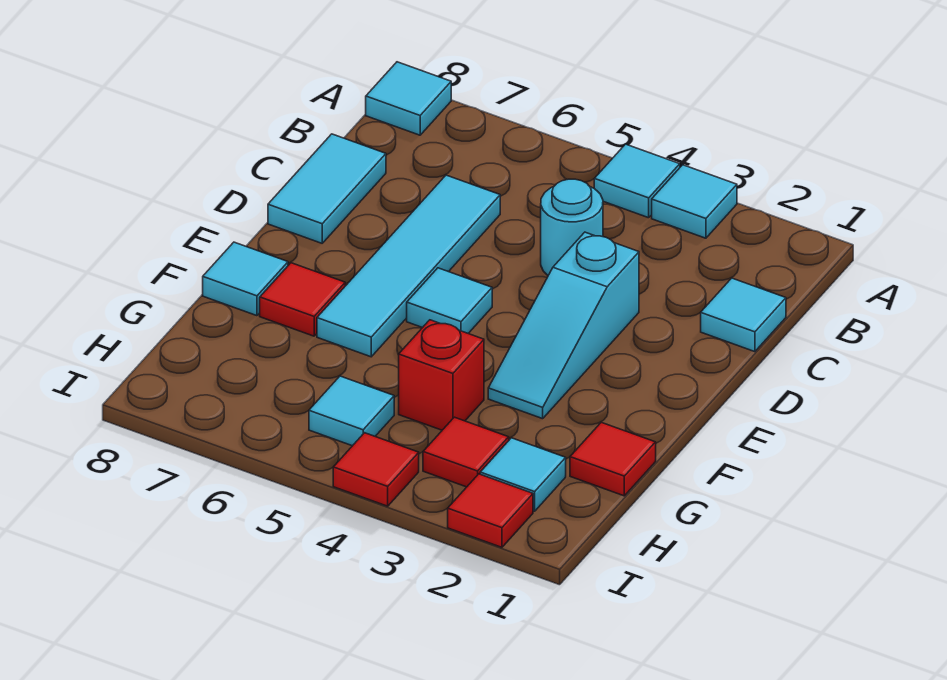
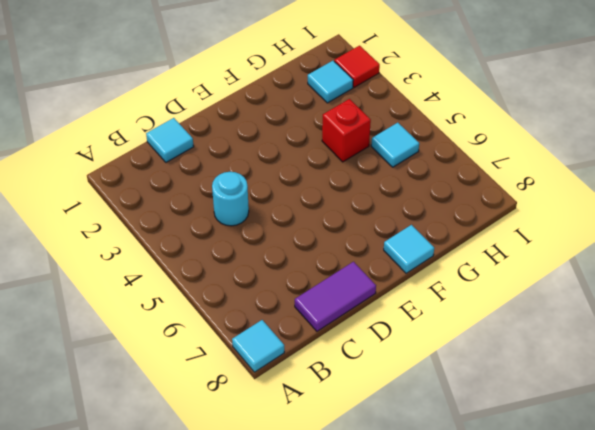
purple 1x2 tile [295,262,376,331] -> cyan 1x2 tile [268,134,386,243]
none -> cyan 1x1 tile [652,165,737,238]
none -> cyan 1x1 tile [594,144,680,218]
none -> cyan 1x4 tile [317,175,500,357]

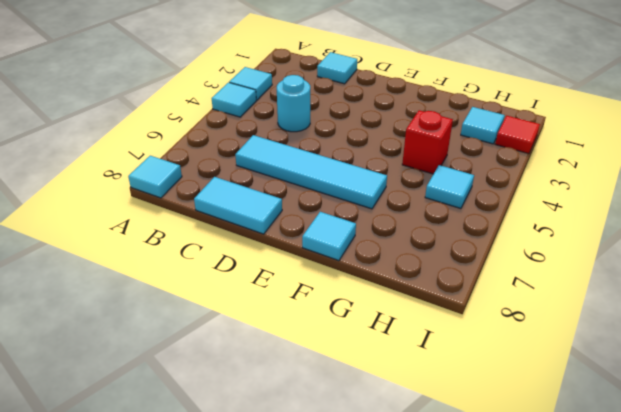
none -> cyan 1x3 slope [488,232,639,419]
none -> cyan 1x1 tile [407,268,492,333]
none -> red 1x1 tile [260,263,345,336]

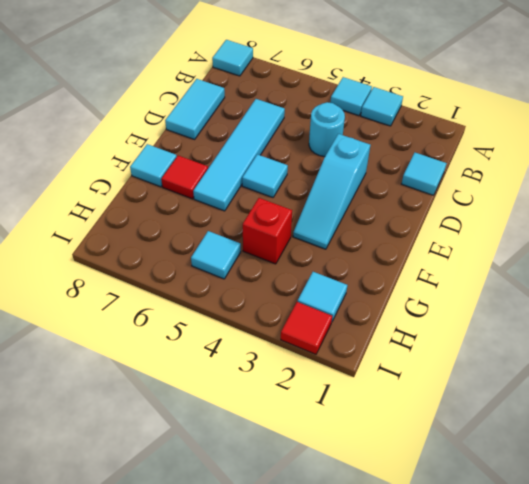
none -> red 1x1 tile [570,422,656,496]
none -> red 1x1 tile [423,417,509,487]
none -> red 1x1 tile [333,433,419,506]

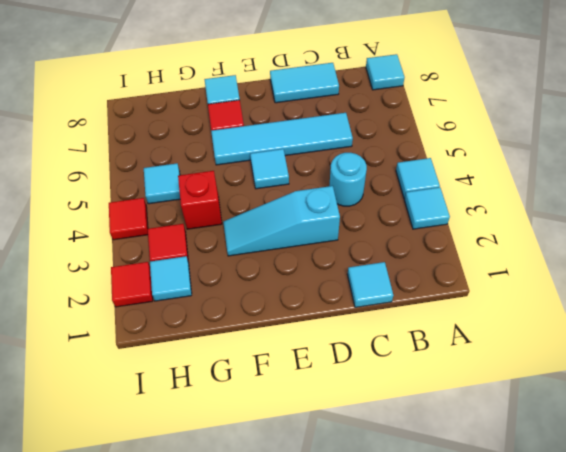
none -> red 1x1 tile [570,422,656,496]

